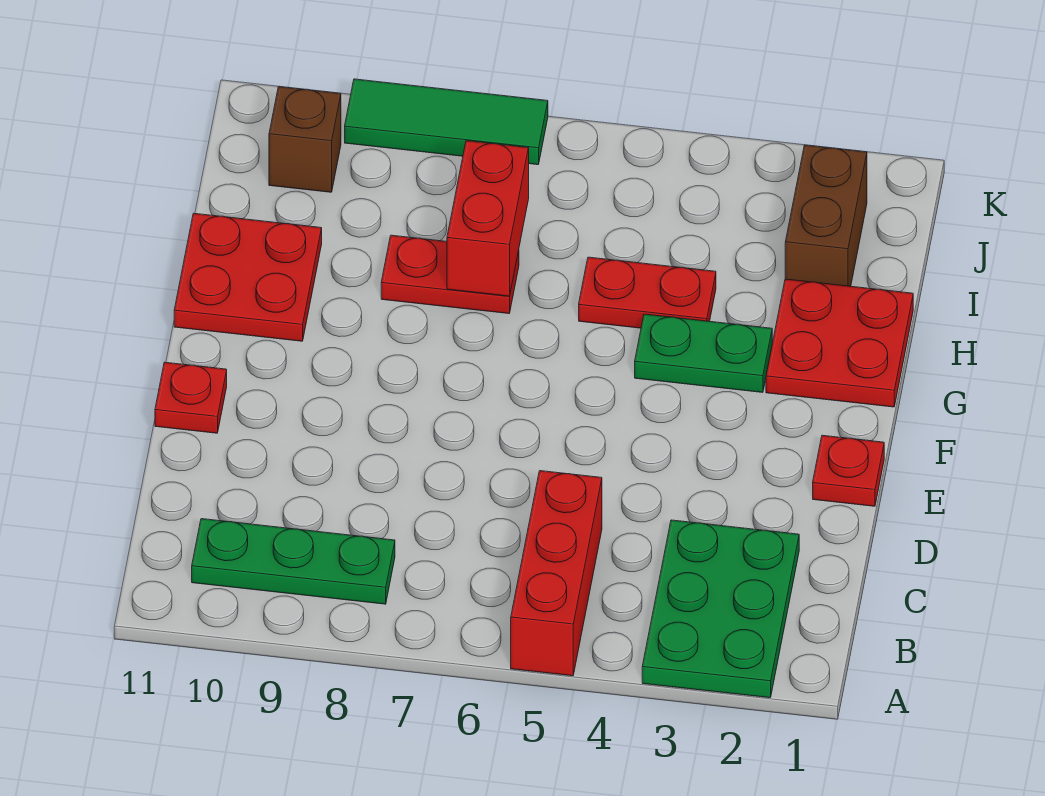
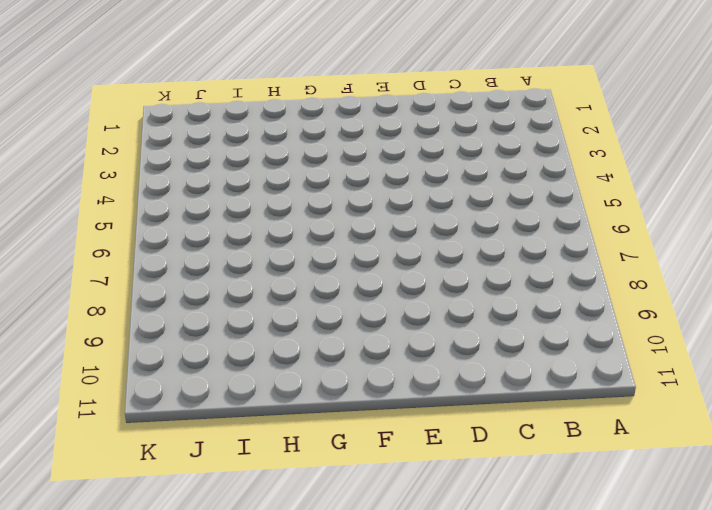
none -> green 2x3 plate [642,520,799,698]
none -> red 1x3 brick [511,471,602,676]
none -> green 1x3 plate [192,519,395,604]

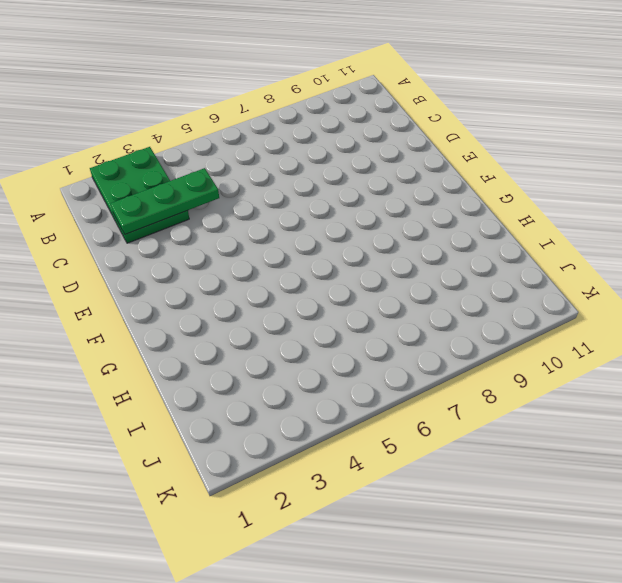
green 1x3 plate [111,168,219,234] -> green 1x3 plate moved to [192,519,395,604]
none -> red 1x3 brick [511,471,602,676]
none -> red 1x1 plate [813,435,884,506]
none -> red 1x1 plate [155,362,227,433]

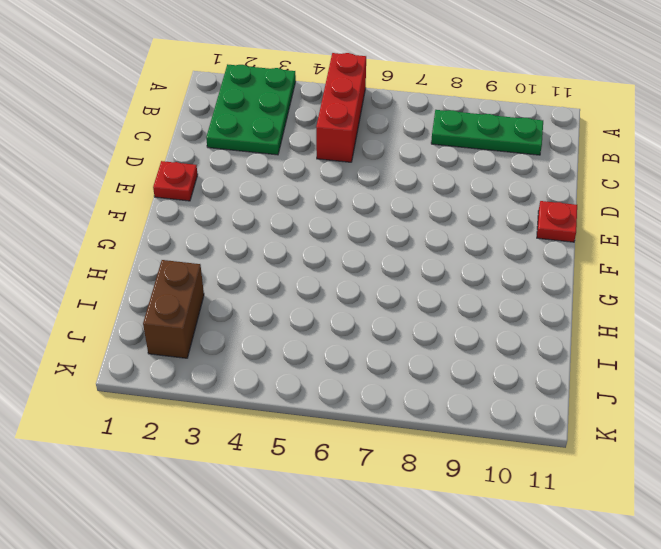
none -> red 2x2 plate [766,279,913,407]
none -> green 1x2 plate [635,314,772,393]
none -> red 2x2 plate [174,213,322,341]

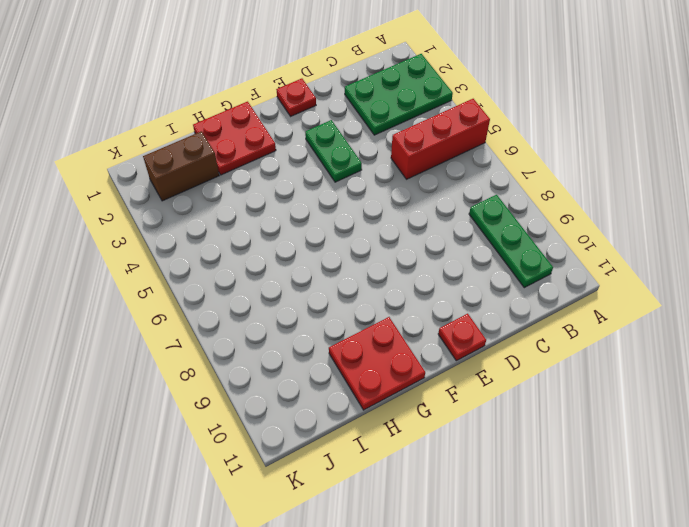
green 1x2 plate [305,120,362,182] -> green 1x2 plate moved to [635,314,772,393]
none -> red 1x2 plate [579,257,716,328]
none -> red 1x2 plate [381,235,519,314]
none -> brown 1x1 brick [269,87,341,192]

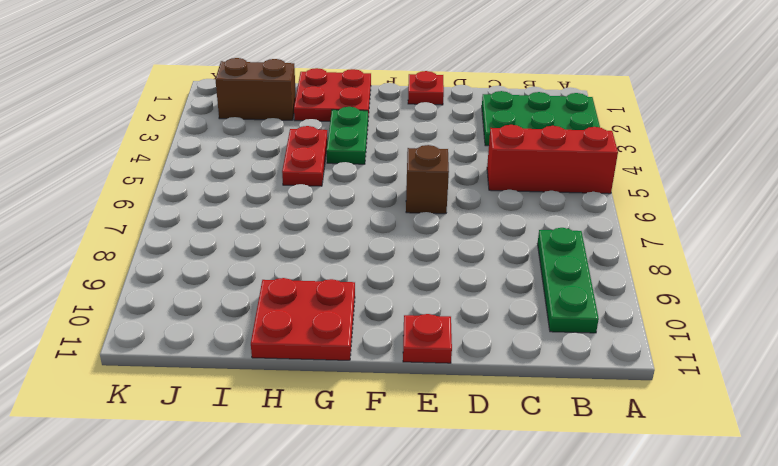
brown 1x1 brick [406,145,449,214] -> brown 1x1 brick moved to [269,87,341,192]
none -> red 1x2 plate [381,235,519,314]
none -> green 1x3 tile [345,79,548,165]
none -> red 1x2 brick [447,141,529,296]

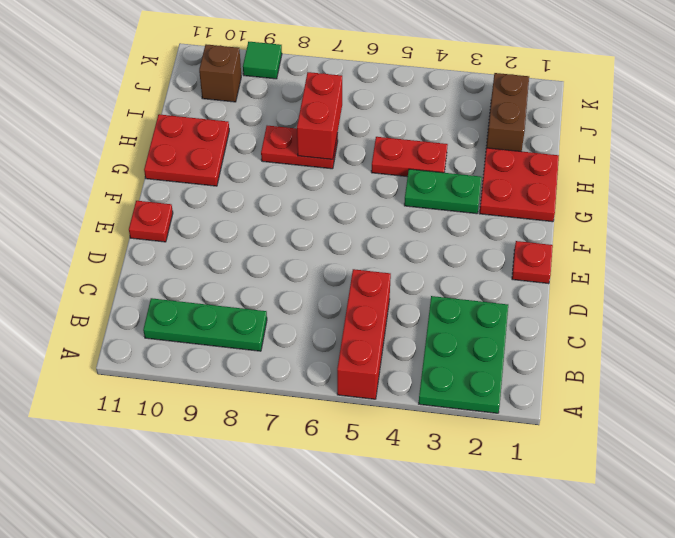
green 1x1 tile [243,42,282,79] -> green 1x3 tile [345,79,548,165]

